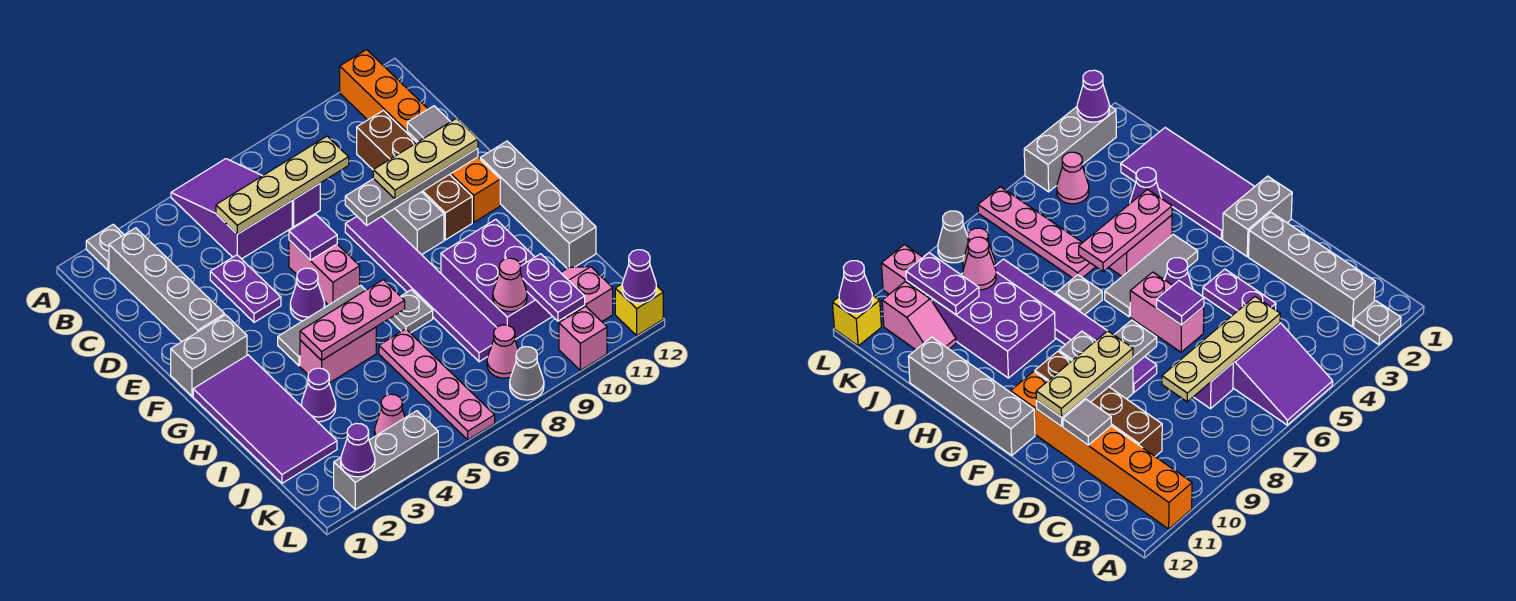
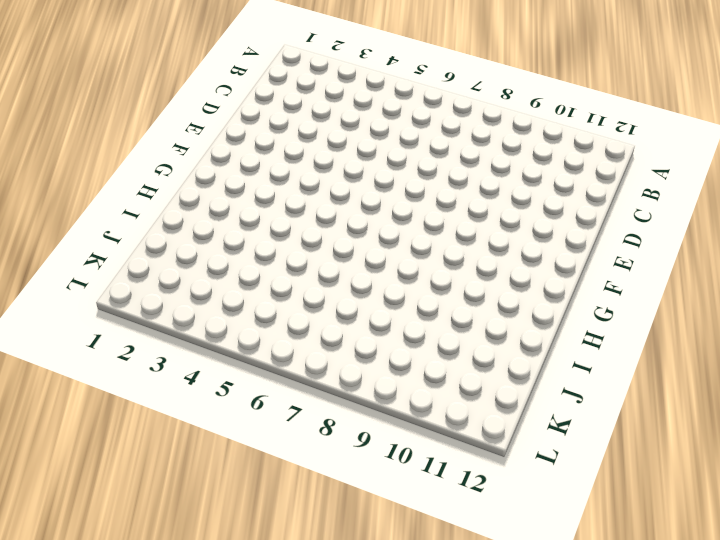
none -> grey 1x1 plate [86,224,124,270]
none -> purple 2x3 slope [171,159,292,259]
none -> orange 1x6 brick [340,50,500,222]
none -> grey 1x4 brick [109,228,225,342]

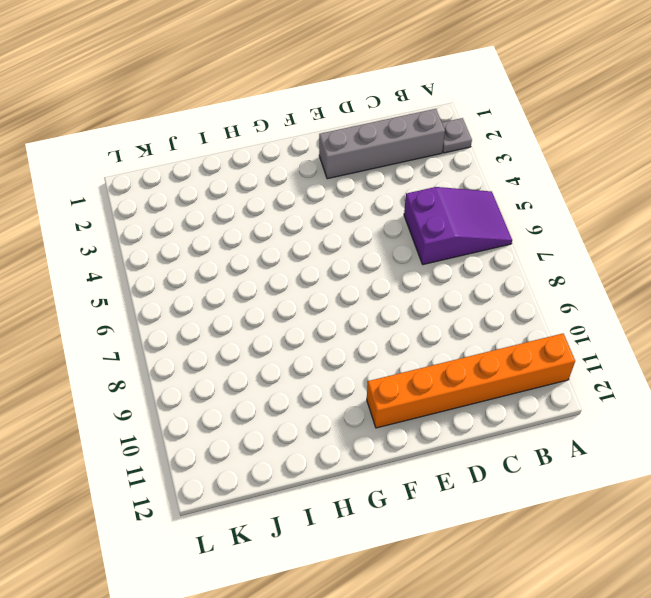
none -> purple 1x1 brick [292,184,320,227]
none -> brown 1x4 brick [357,111,472,240]
none -> purple 1x2 plate [210,255,281,322]
none -> pink 1x2 brick [289,240,360,305]

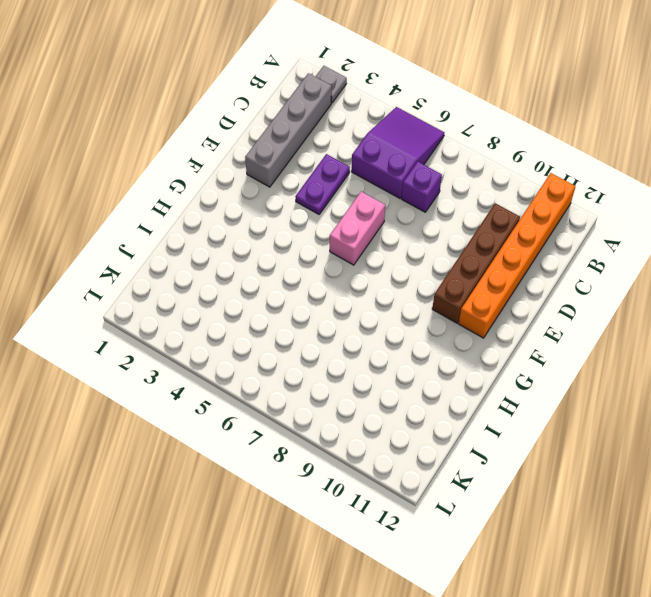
none -> purple 1x6 tile [345,216,497,362]
none -> grey 1x2 brick [382,192,444,255]
none -> grey 1x2 brick [171,315,247,396]
none -> purple 1x1 cone [290,268,325,321]

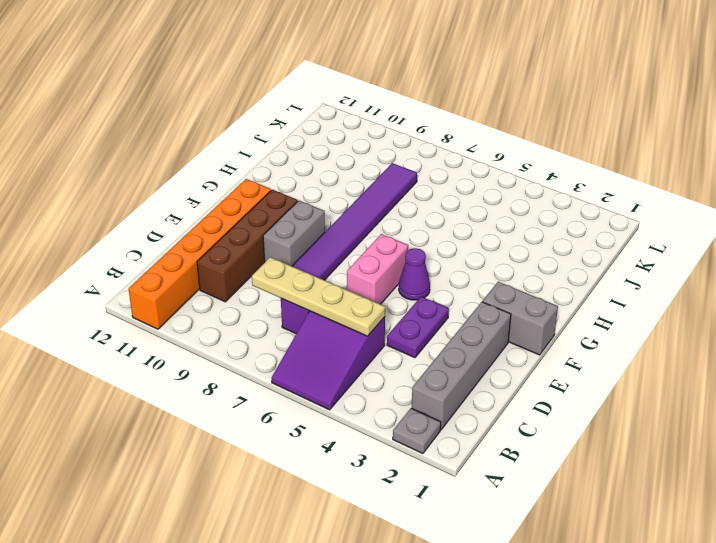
none -> grey 1x4 brick [480,141,596,268]
none -> purple 2x4 tile [193,355,337,483]
none -> grey 1x3 tile [278,285,366,366]
none -> pink 1x2 brick [300,327,376,383]

